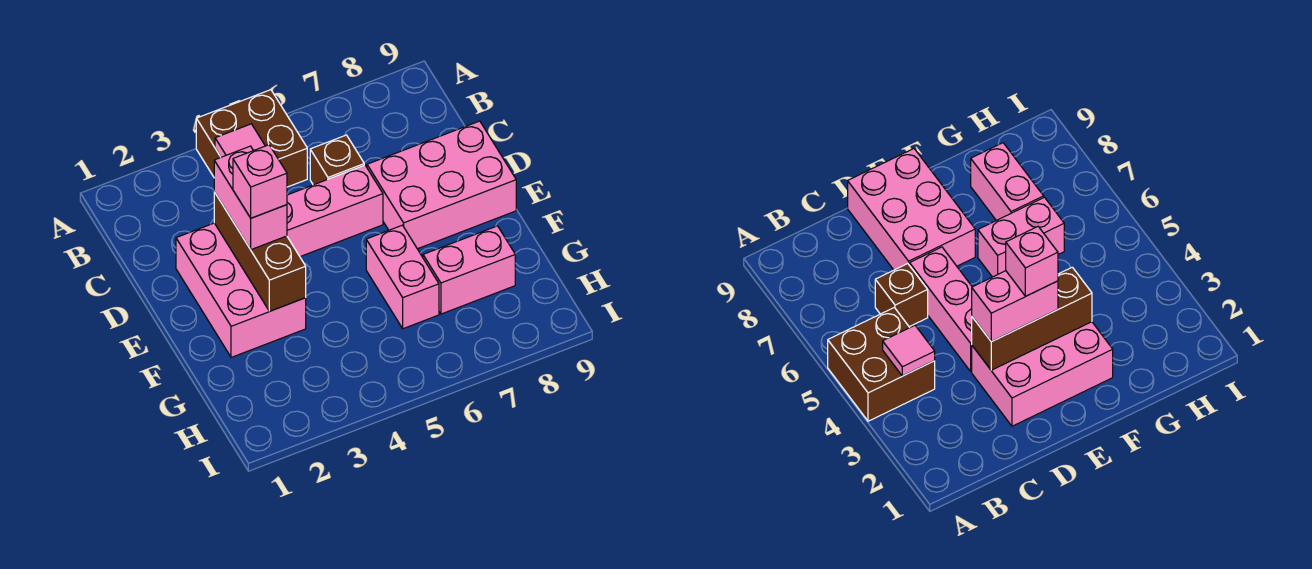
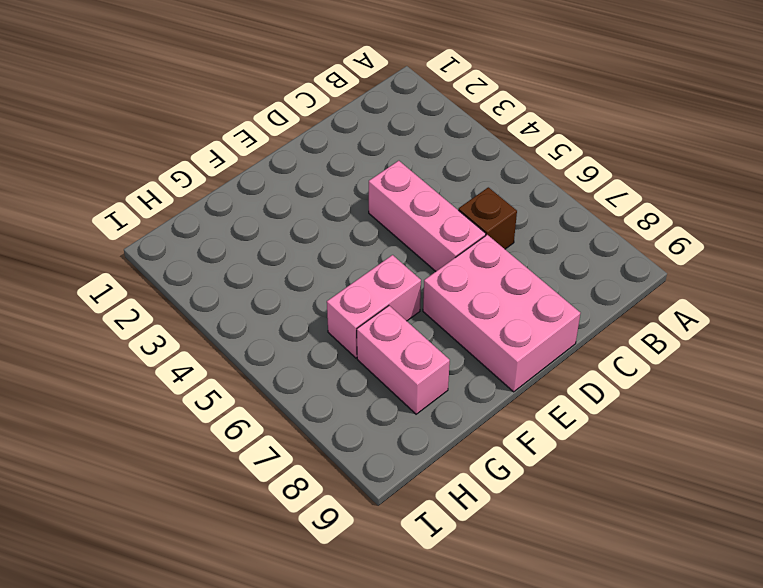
none -> brown 2x2 brick [196,90,307,187]
none -> pink 2x3 brick [176,223,306,357]

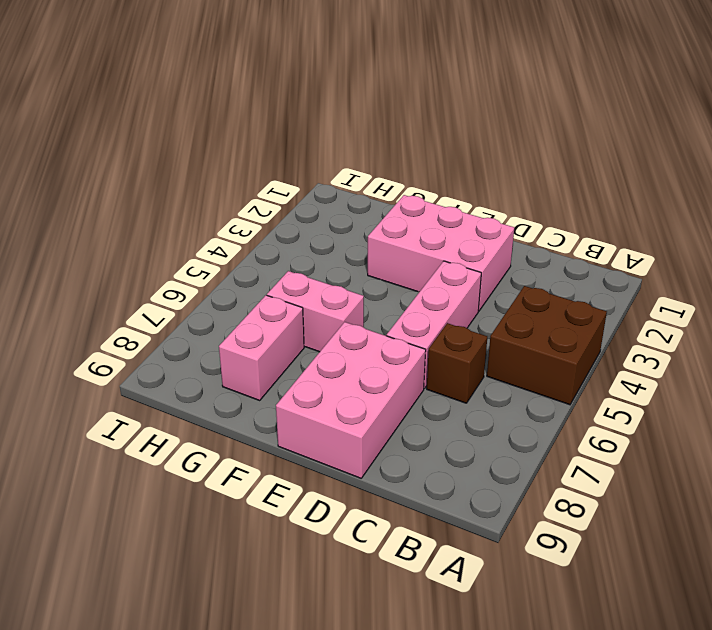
none -> pink 1x1 tile [215,124,265,157]
none -> brown 1x3 brick [214,192,306,311]

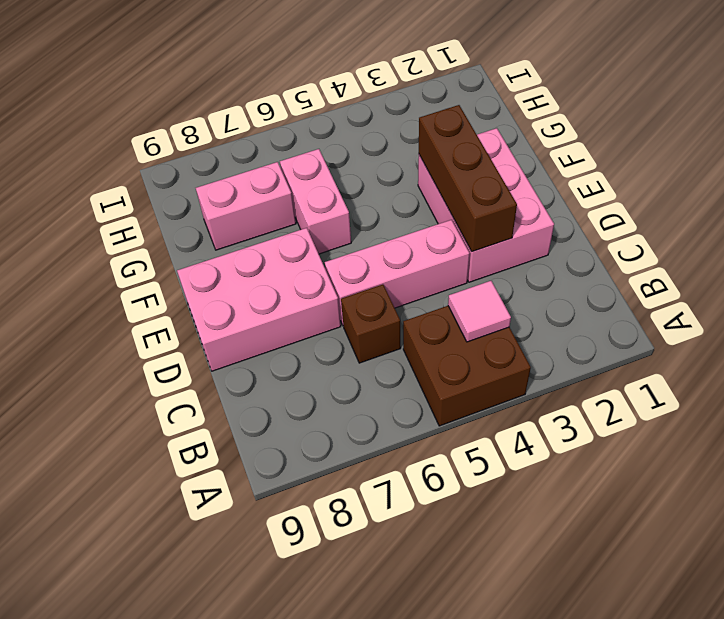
none -> pink 1x2 brick [214,146,287,250]
none -> pink 1x1 brick [233,145,287,218]

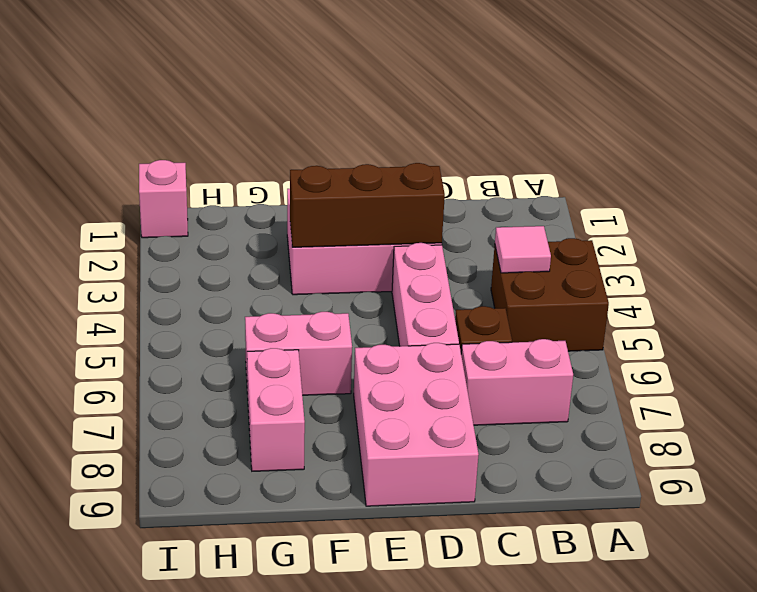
pink 1x2 brick [461,339,573,425] -> pink 1x2 brick moved to [214,146,287,250]
pink 1x1 brick [139,160,188,238] -> pink 1x1 brick moved to [233,145,287,218]

